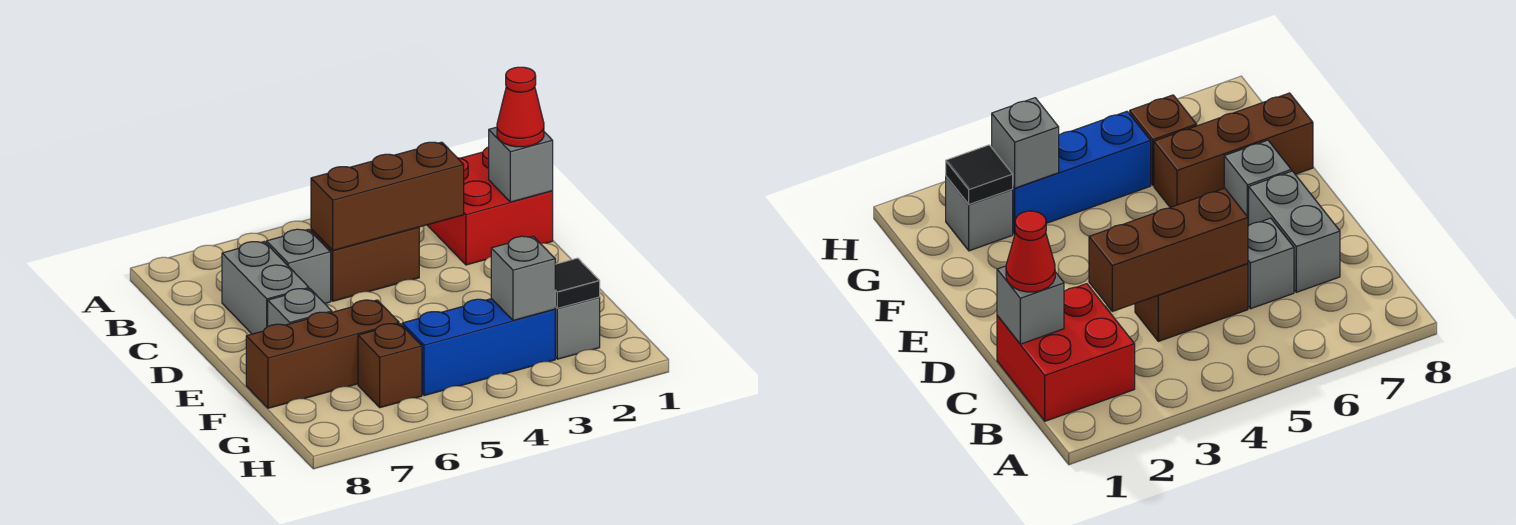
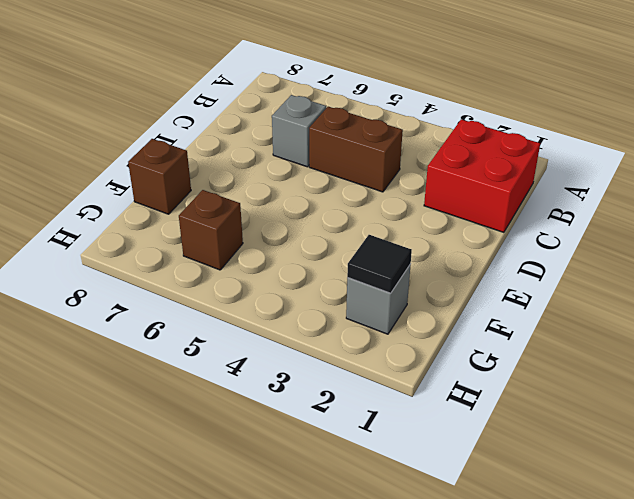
brown 1x1 brick [128,139,191,214] -> brown 1x3 brick [246,300,399,408]
none -> grey 1x2 brick [222,242,309,334]
none -> grey 1x1 brick [268,289,332,326]
none -> blue 1x3 brick [402,299,555,396]

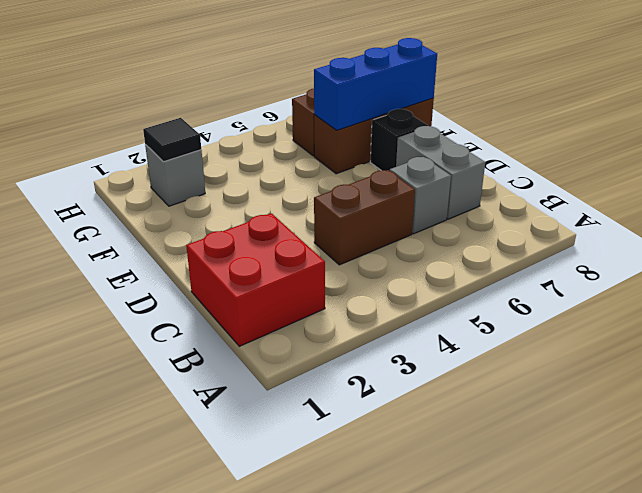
black 1x1 brick [370,109,428,171] -> grey 1x1 brick [268,289,332,326]
blue 1x3 brick [314,38,437,130] -> blue 1x3 brick moved to [402,299,555,396]
none -> grey 1x1 brick [489,127,553,202]
none -> brown 1x3 brick [311,142,464,250]
none -> grey 1x1 brick [491,236,555,320]

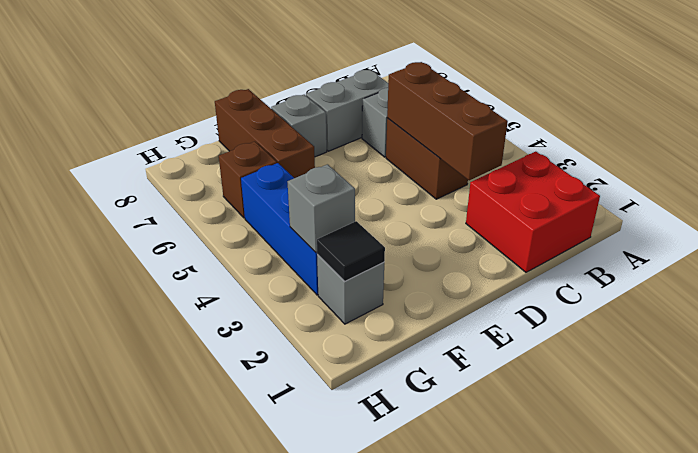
none -> grey 1x1 brick [489,127,553,202]
none -> red 1x1 cone [497,67,544,147]

